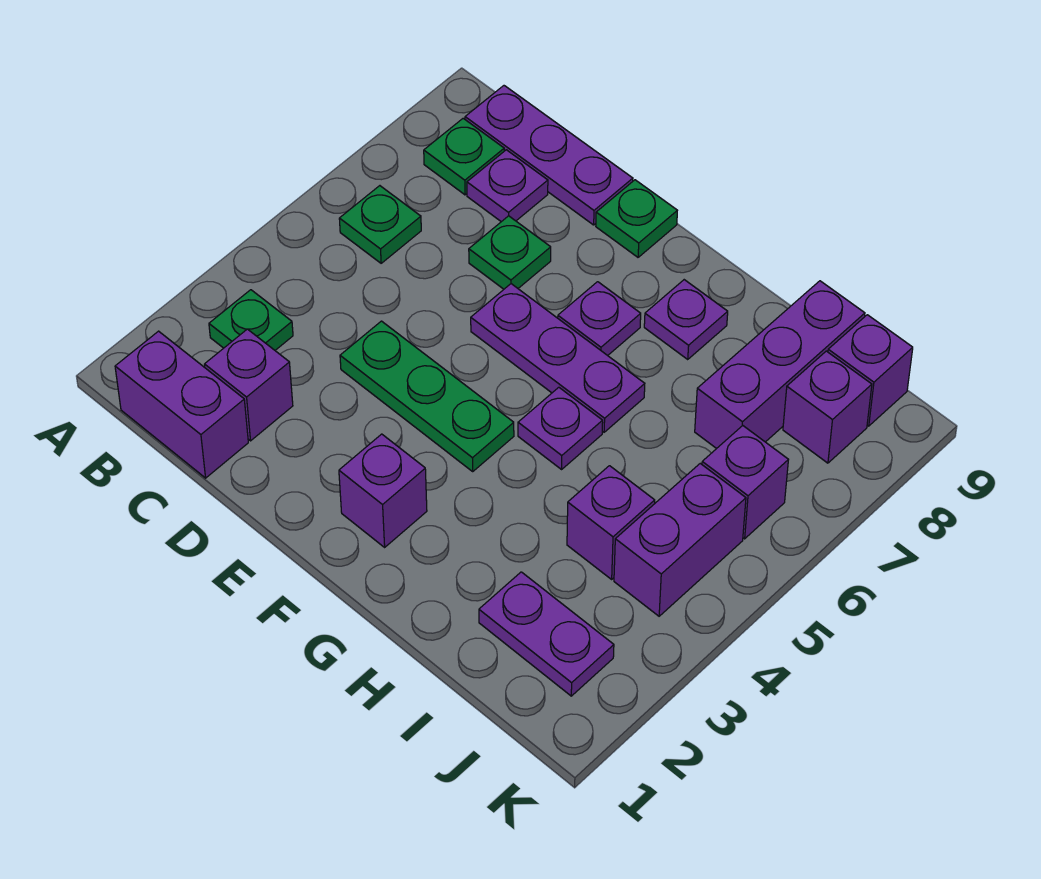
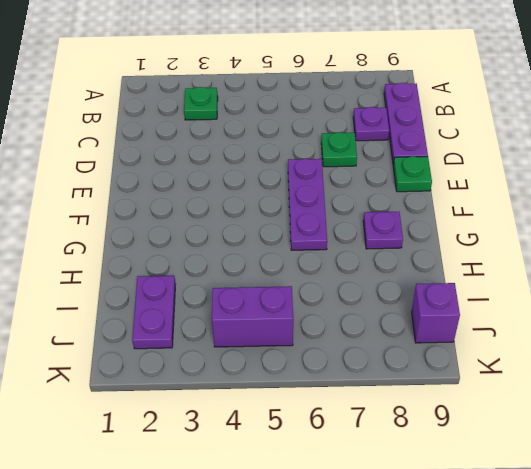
none -> purple 1x2 brick [115,331,248,478]
none -> green 1x1 plate [339,186,421,263]
none -> green 1x1 plate [424,118,504,195]

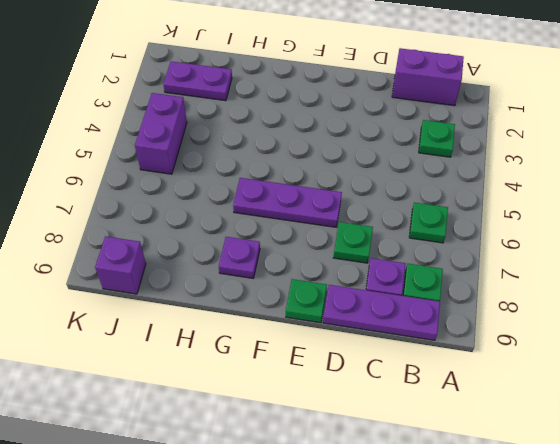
none -> purple 1x1 brick [205,329,293,441]
none -> green 1x3 plate [340,321,514,471]
none -> purple 1x1 brick [339,434,427,547]

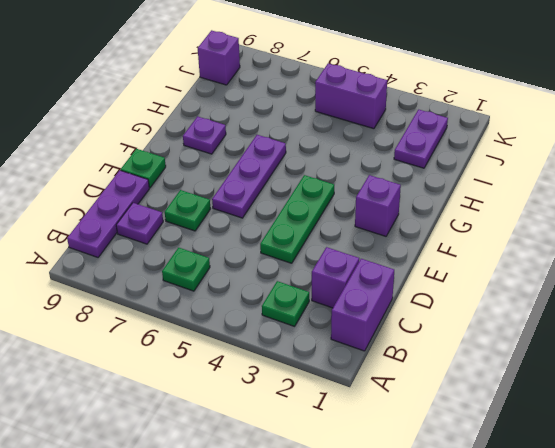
none -> green 1x1 plate [424,118,504,195]
none -> purple 1x1 plate [558,282,641,356]
none -> purple 1x1 plate [518,387,603,469]

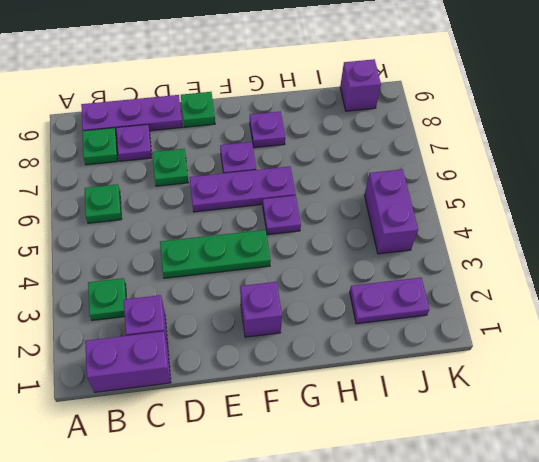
none -> purple 1x1 brick [567,466,655,579]
none -> purple 1x3 brick [695,281,865,449]
none -> purple 1x1 brick [702,426,788,539]

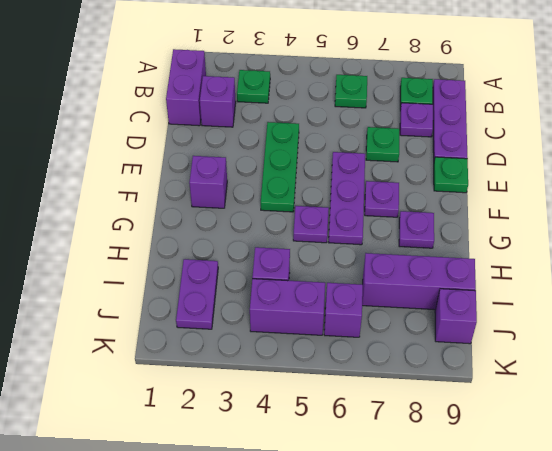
none -> purple 1x1 brick [783,351,872,463]

